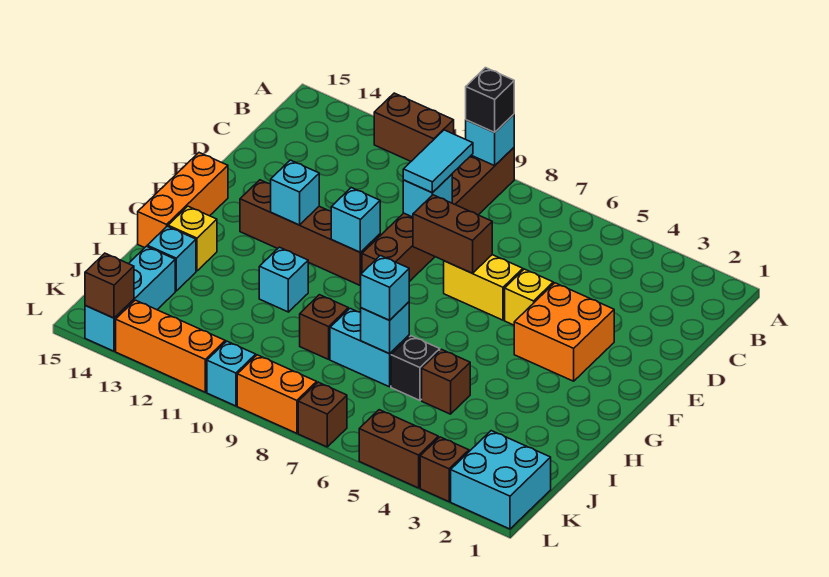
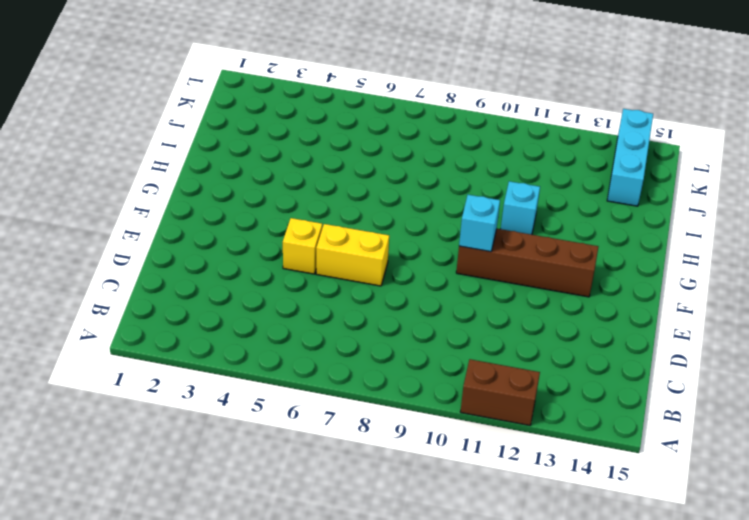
none -> brown 1x6 brick [362,148,514,282]
none -> orange 2x2 brick [514,283,614,381]
none -> orange 1x3 brick [138,153,228,248]
none -> yellow 1x1 brick [168,206,217,271]

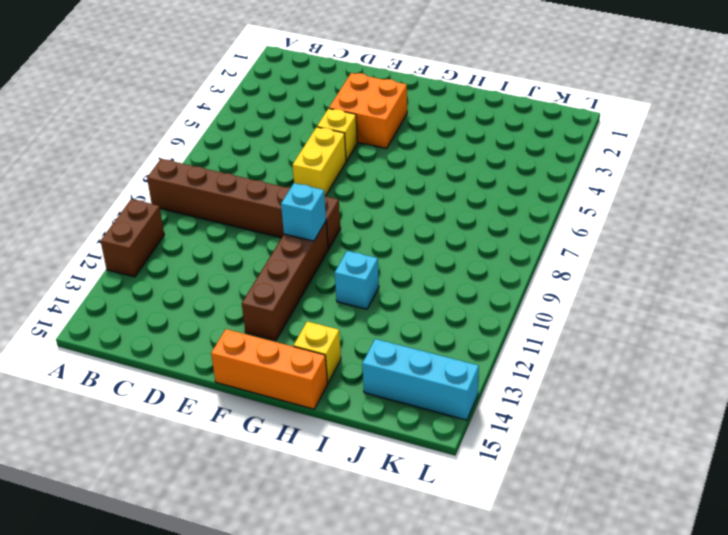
none -> brown 1x1 brick [422,349,470,414]
none -> black 1x1 brick [391,336,440,400]
none -> cyan 1x2 brick [330,309,409,387]
none -> brown 1x1 brick [300,295,348,359]

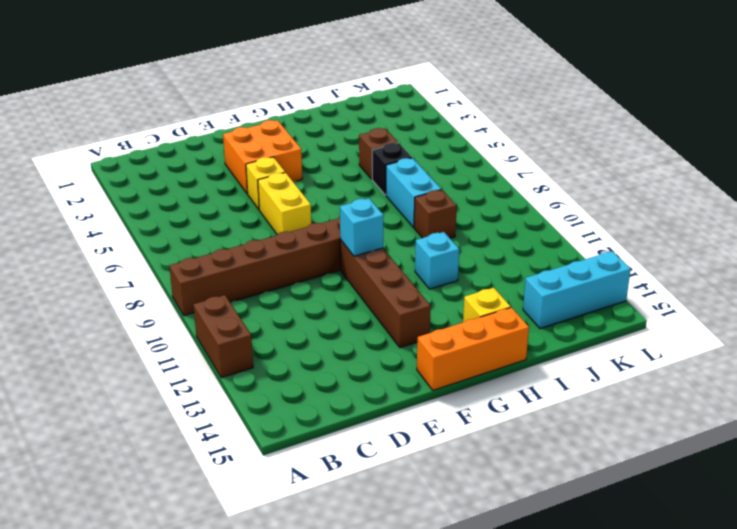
none -> cyan 1x1 brick [147,226,196,291]
none -> cyan 2x2 brick [451,431,551,529]
none -> brown 1x1 brick [420,437,469,502]
none -> brown 1x2 brick [359,410,438,488]

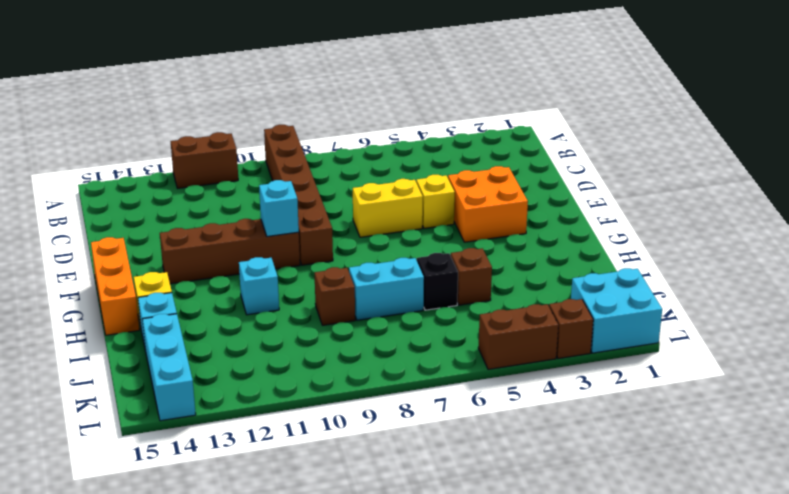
none -> brown 1x1 brick [298,382,347,447]
none -> orange 1x2 brick [237,355,317,433]
none -> cyan 1x1 brick [207,341,256,406]
none -> orange 1x3 brick [116,300,225,392]

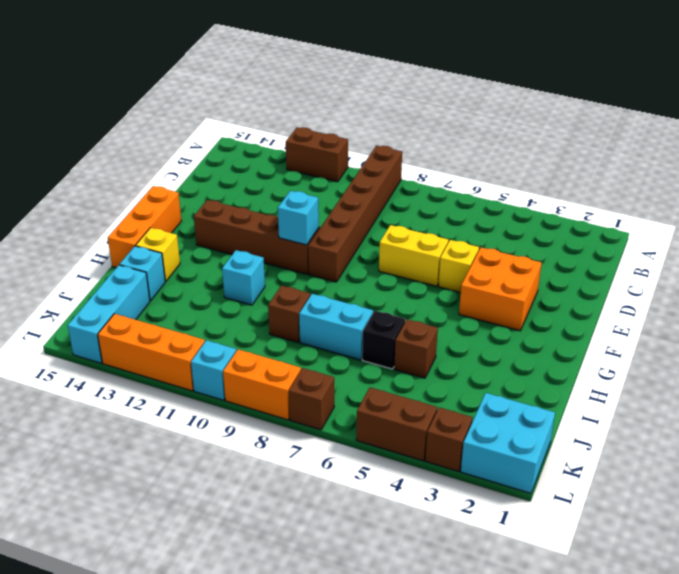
none -> cyan 1x1 brick [466,114,514,166]
none -> cyan 1x1 brick [403,174,452,217]
none -> brown 1x2 brick [413,195,492,273]
none -> cyan 1x1 brick [271,160,319,225]

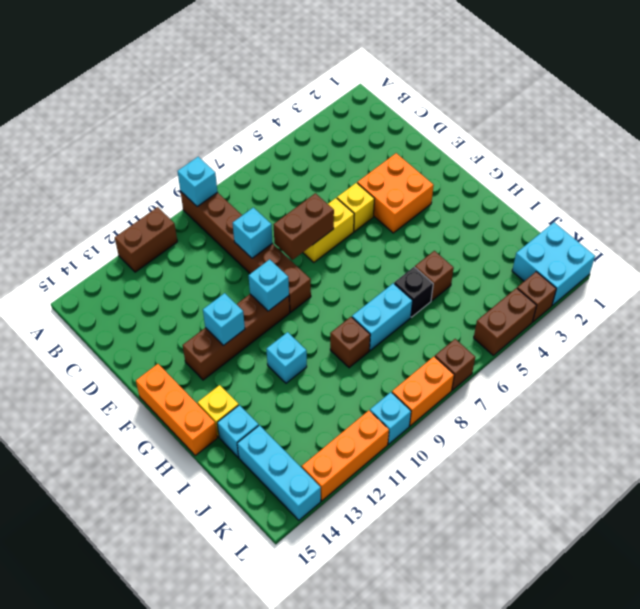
none -> cyan 1x1 brick [361,302,409,354]
none -> brown 1x1 brick [85,253,134,318]
none -> black 1x1 brick [466,68,514,132]
none -> cyan 1x2 tile [403,130,473,193]

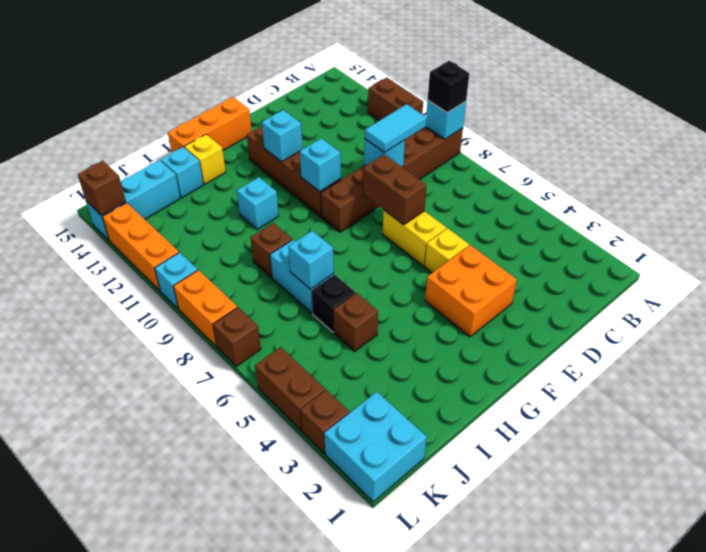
none -> cyan 1x1 brick [360,256,409,320]

